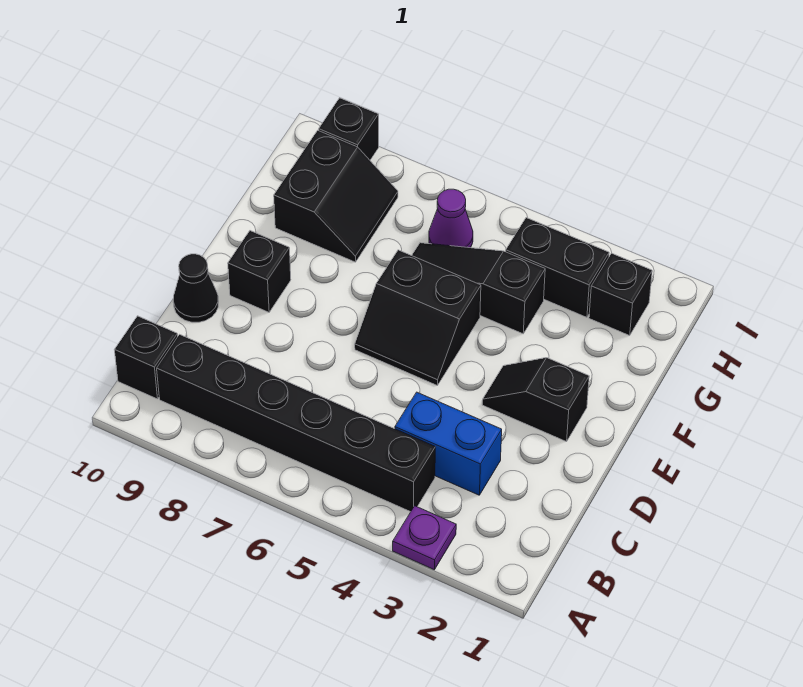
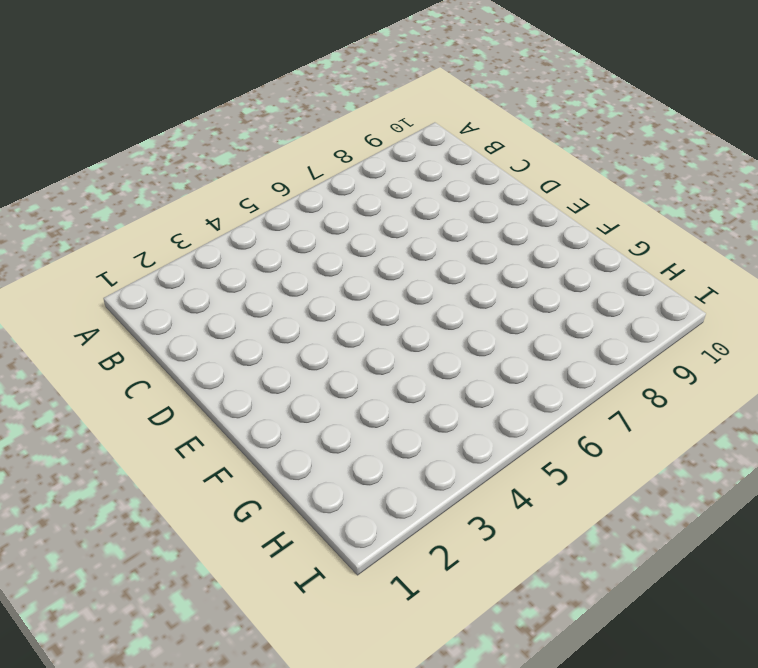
none -> purple 1x1 plate [393,506,456,570]
none -> black 1x6 brick [157,334,435,512]
none -> black 1x1 brick [115,316,178,399]

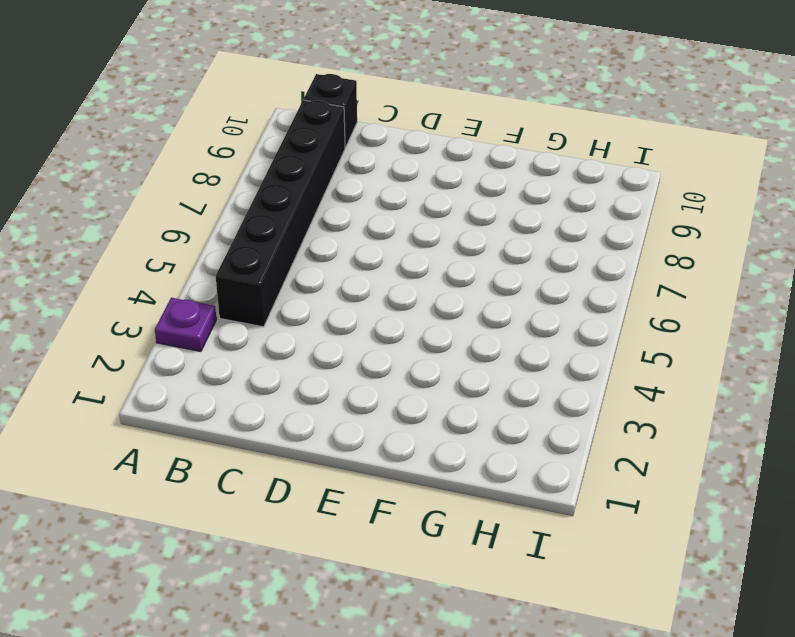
none -> blue 1x2 brick [395,392,502,495]
none -> black 1x1 cone [173,254,219,322]
none -> black 1x2 slope [482,358,589,442]

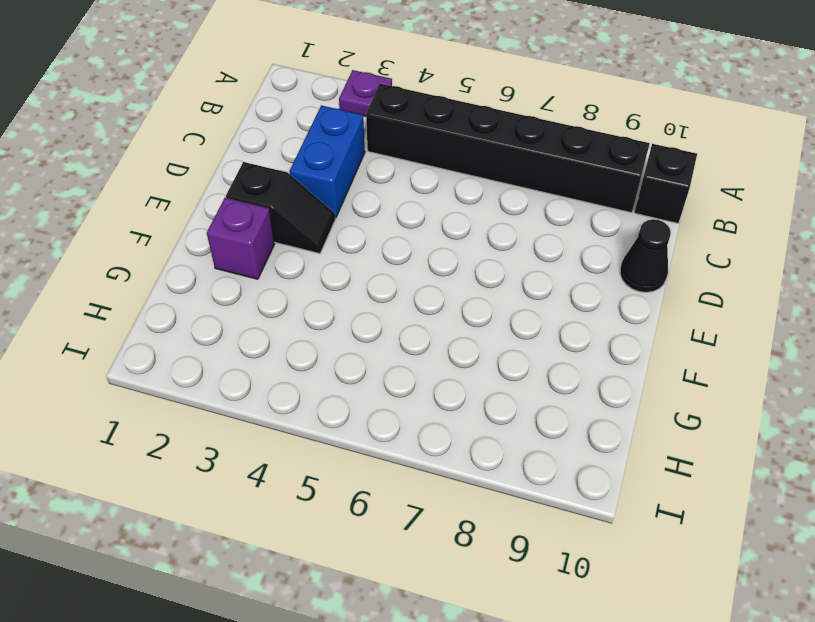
blue 1x2 brick [289,105,365,218] -> blue 1x2 brick turned to [395,392,502,495]
purple 1x1 brick [207,198,274,279] -> none
none -> black 2x2 slope [355,250,481,386]
none -> black 1x1 brick [228,231,291,312]
none -> black 1x3 slope [412,243,545,334]

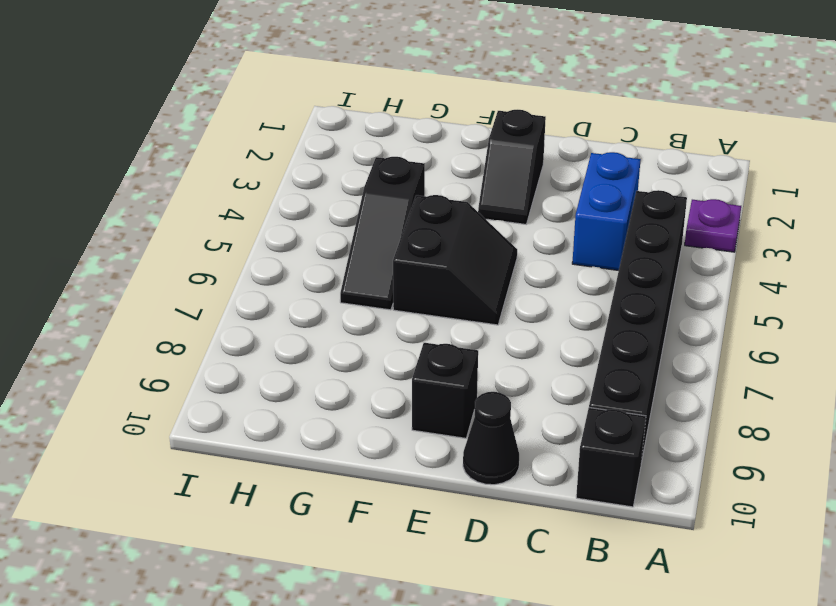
none -> black 2x2 slope [274,130,398,262]
none -> black 1x1 brick [589,253,652,335]
none -> black 1x2 brick [506,218,609,317]

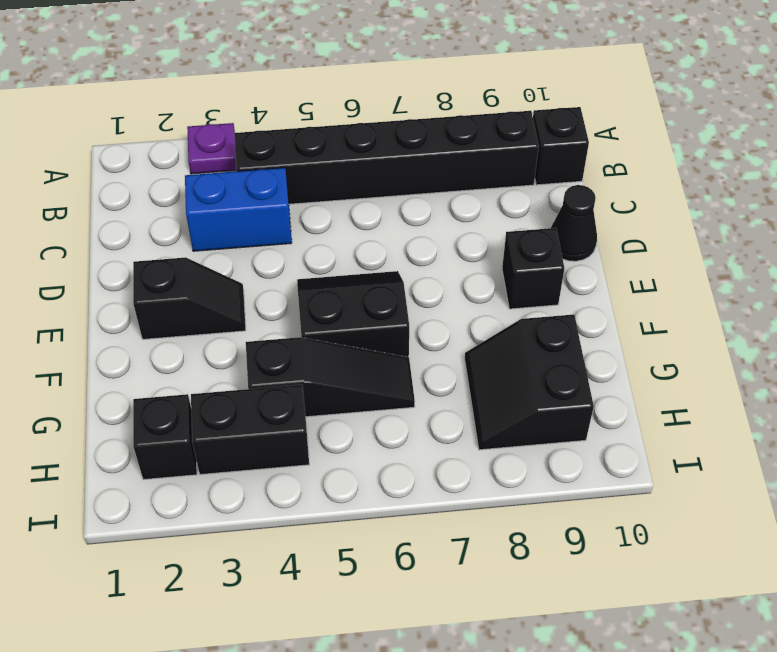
none -> purple 1x1 cone [429,189,473,248]
none -> black 1x1 brick [319,98,379,160]

